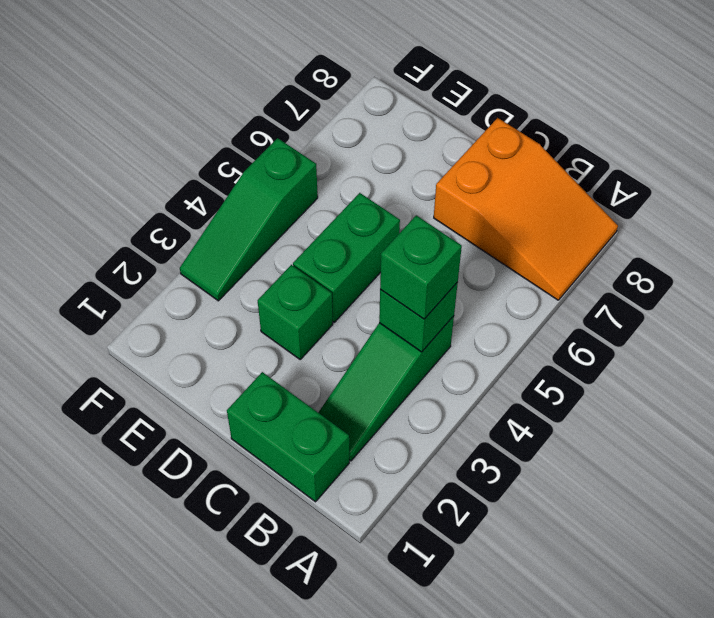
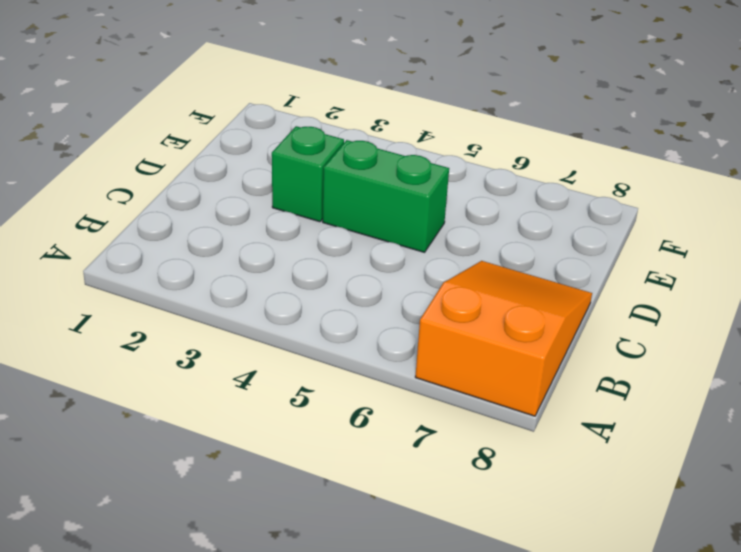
orange 2x3 slope [415,261,592,416] -> orange 2x3 slope turned to [434,118,618,300]
none -> green 1x2 brick [227,372,349,502]
none -> green 1x3 slope [318,316,454,461]

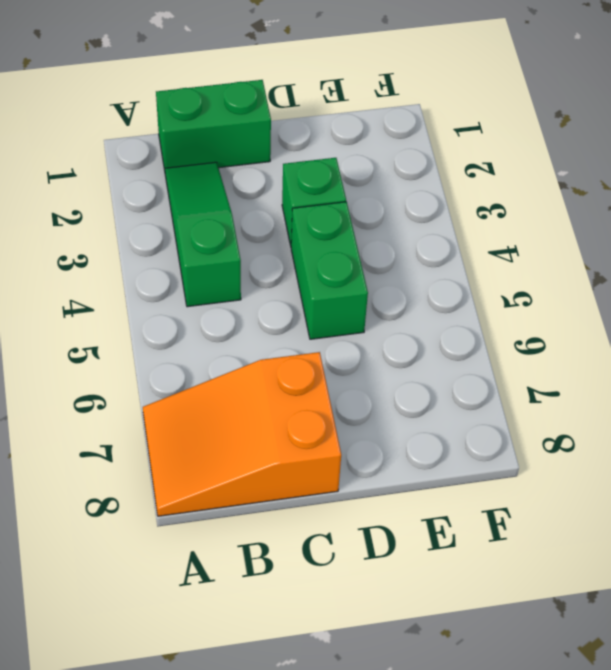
none -> green 1x3 slope [180,138,318,301]
none -> green 1x1 brick [379,282,458,352]

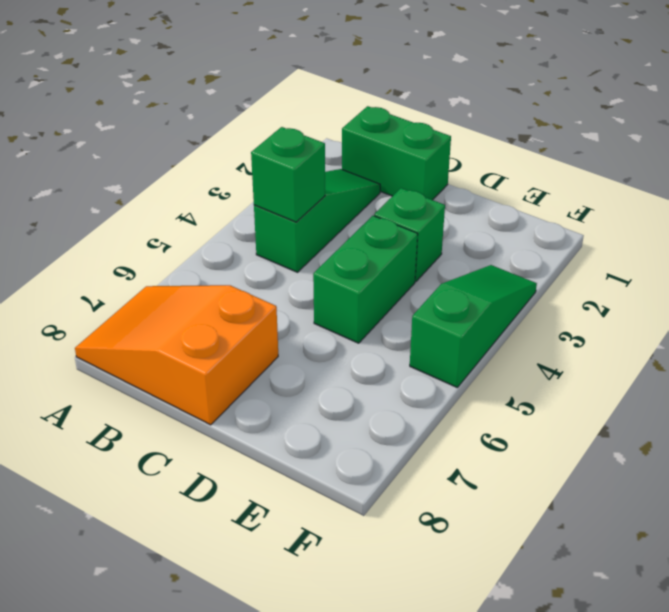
none -> green 1x1 brick [380,215,462,319]

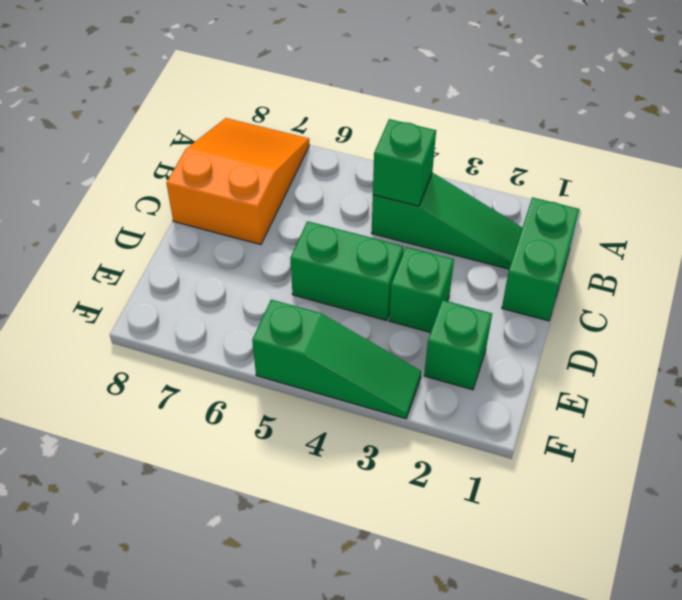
green 1x1 brick [424,300,492,390] -> green 1x1 brick moved to [380,215,462,319]

